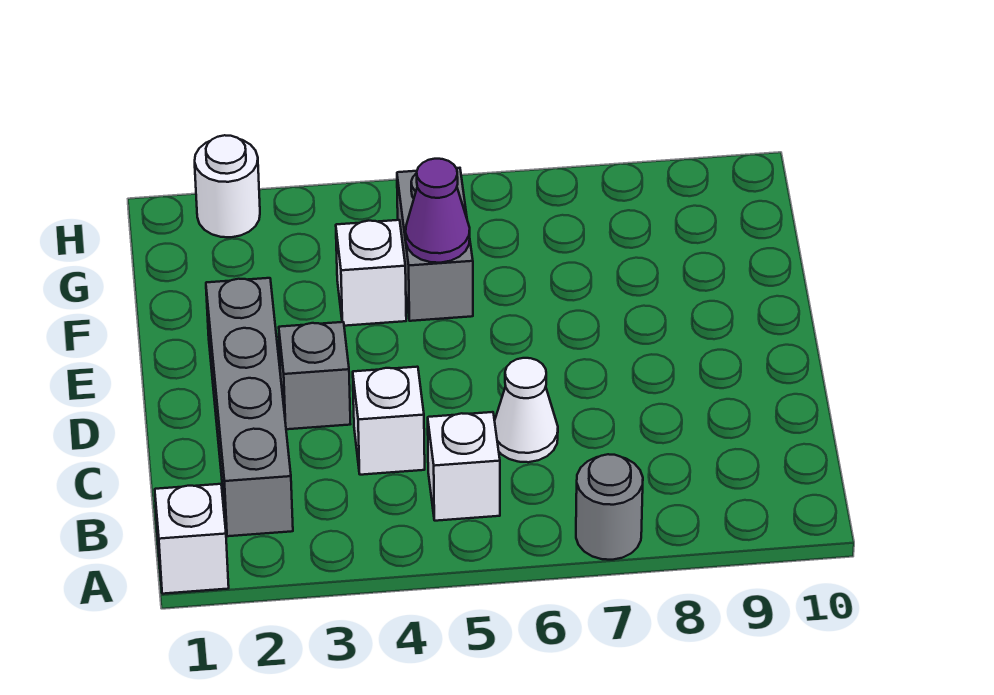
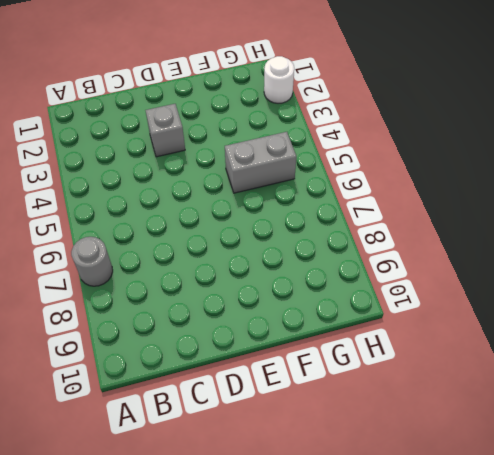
none -> white 1x1 brick [155,484,229,594]
none -> grey 1x4 brick [206,278,293,536]

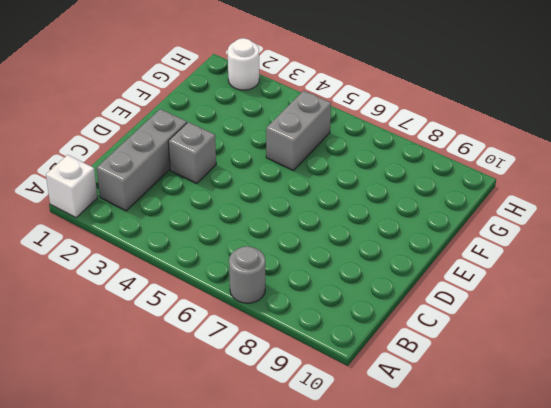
grey 1x3 brick [97,109,187,211] -> grey 1x4 brick [206,278,293,536]
none -> white 1x1 brick [428,412,500,521]
none -> white 1x1 brick [353,367,425,475]

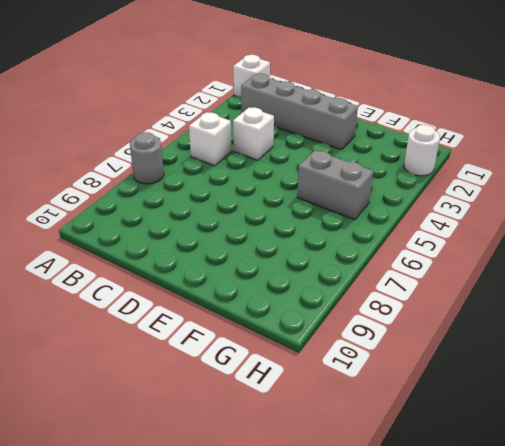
none -> white 1x1 cone [495,358,558,462]
none -> grey 1x1 brick [279,322,350,429]

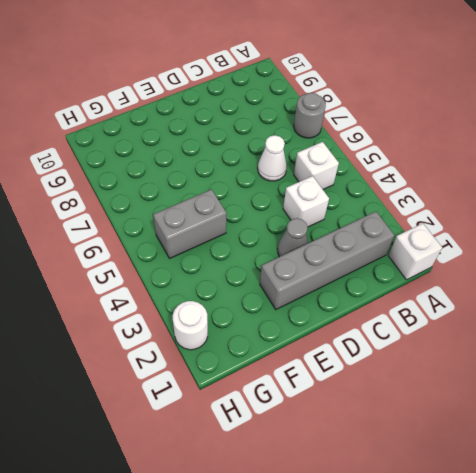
grey 1x1 cone [277,218,308,257] -> grey 1x1 brick [279,322,350,429]
none -> white 1x1 brick [336,220,406,326]
none -> purple 1x1 cone [406,159,470,263]

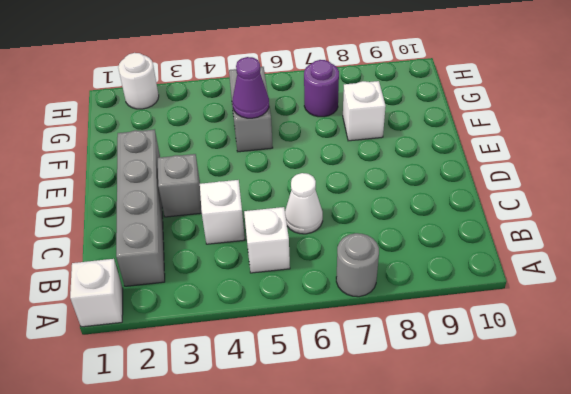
white 1x1 brick [343,81,386,141] -> white 1x1 brick moved to [336,220,406,326]
purple 1x1 round brick [304,60,339,117] -> none

